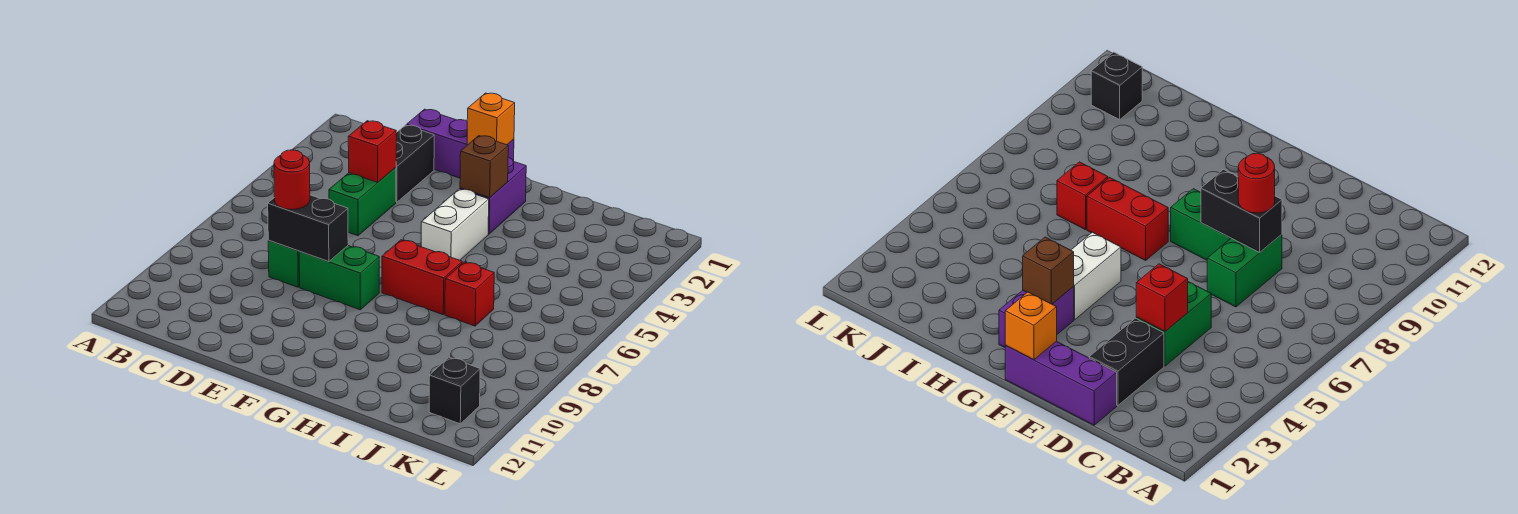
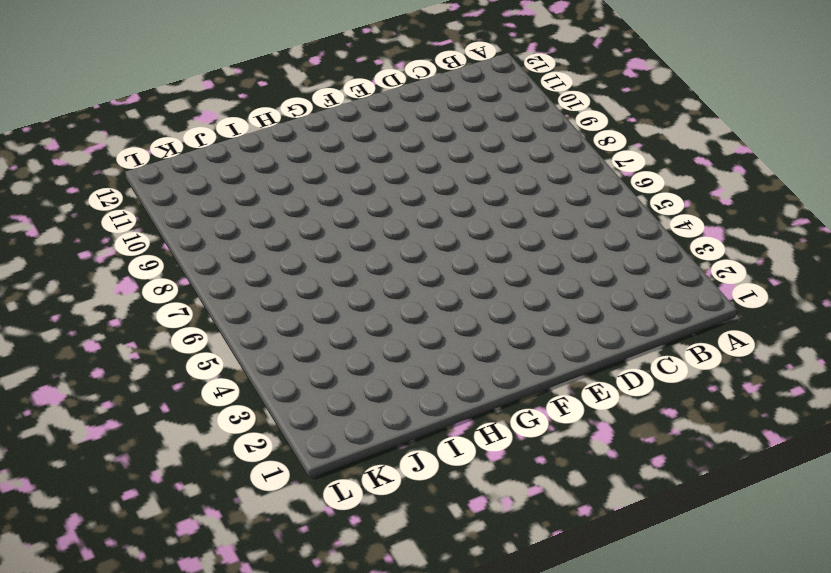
none -> purple 1x3 brick [406,109,514,178]
none -> black 1x2 brick [396,125,434,202]
none -> green 1x2 brick [329,167,396,236]

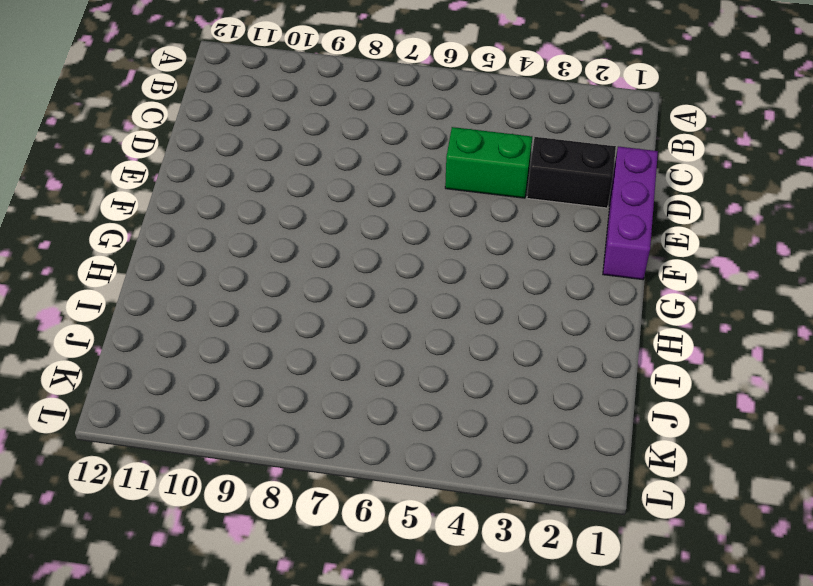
none -> green 1x2 brick [268,240,300,287]
none -> green 1x2 brick [299,246,379,310]
none -> purple 1x2 brick [460,157,526,234]

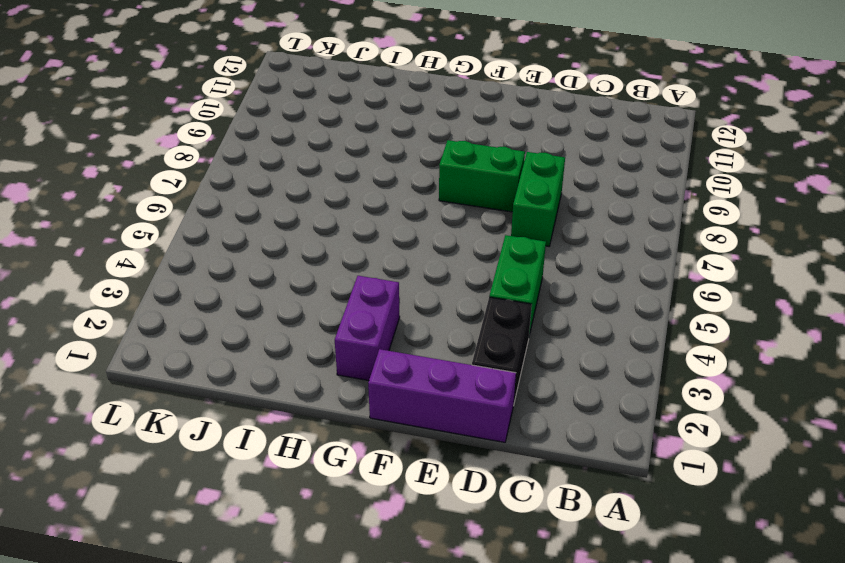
none -> white 1x2 brick [421,189,489,260]
none -> red 1x2 brick [382,240,462,315]
none -> red 1x1 brick [445,262,494,326]

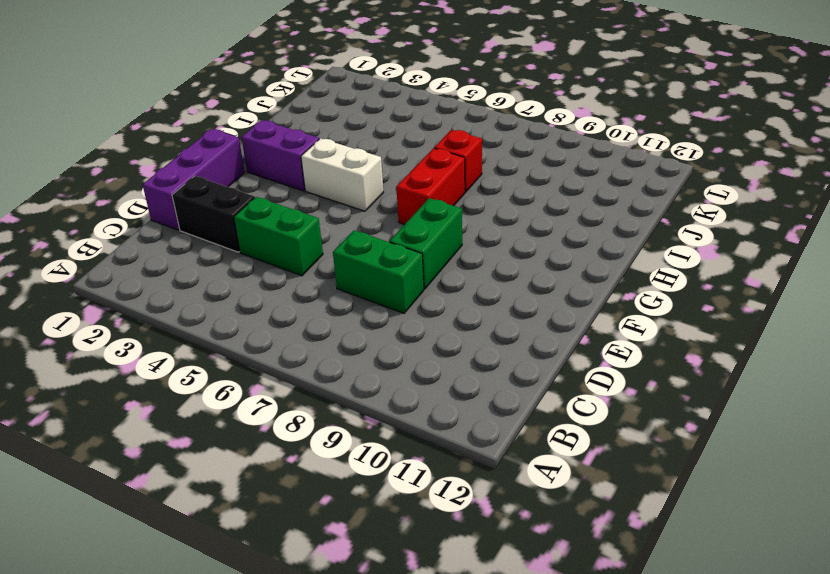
none -> black 1x1 brick [429,357,480,424]
none -> red 1x1 brick [348,121,396,182]
none -> black 1x2 brick [268,195,348,262]

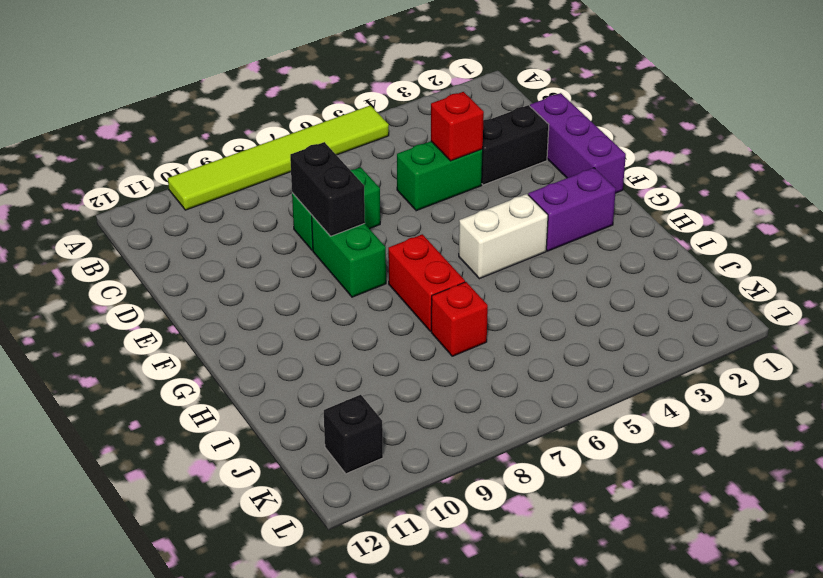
lime 1x6 tile [168,105,389,210] -> none
none -> orange 1x1 brick [467,93,515,145]
none -> brown 1x1 brick [460,136,508,198]
none -> red 1x1 round brick [274,150,310,209]

